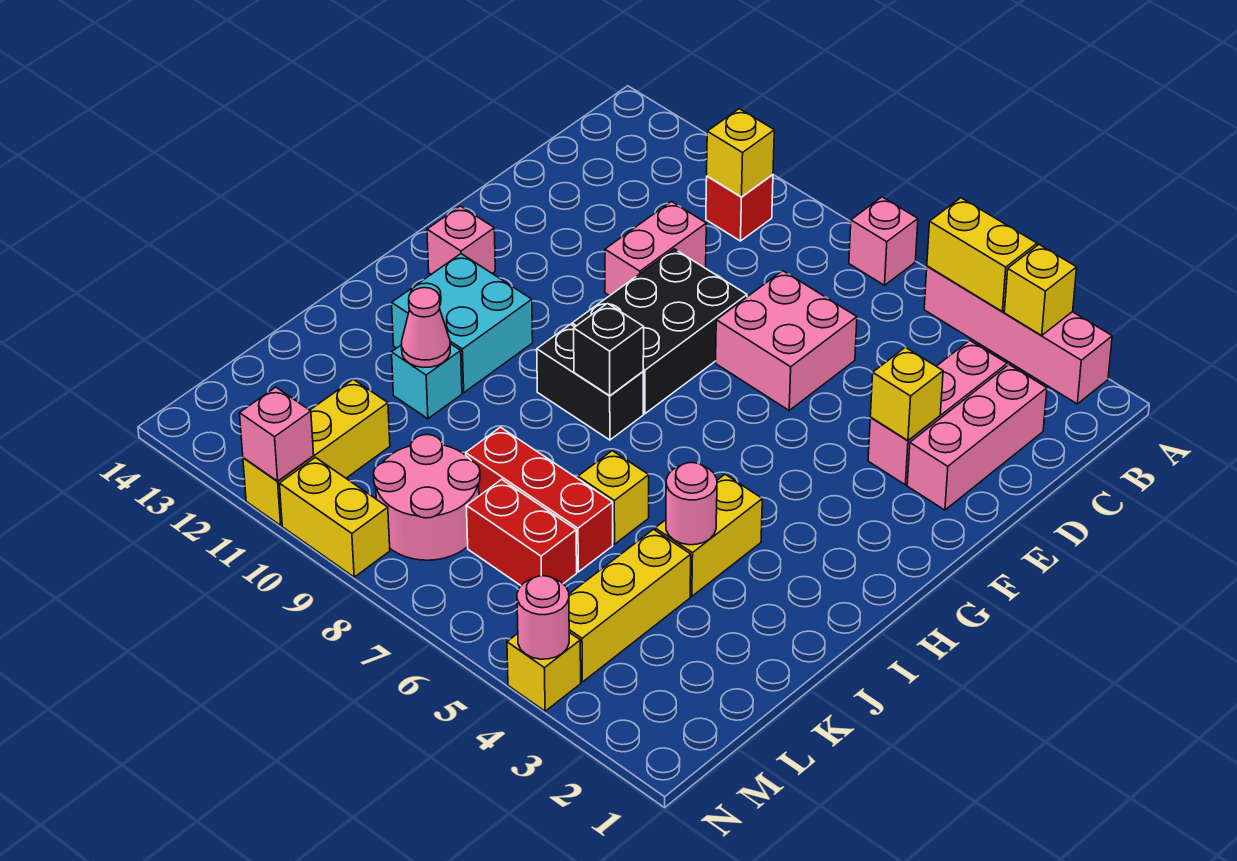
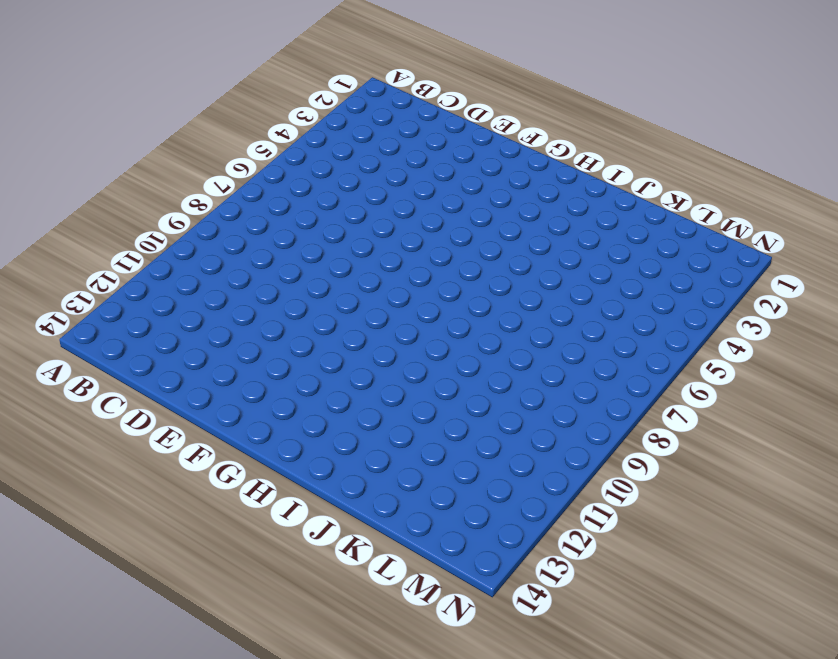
none -> pink 1x4 brick [924,266,1112,404]
none -> pink 1x1 brick [849,197,918,285]
none -> red 1x1 brick [706,175,773,241]
none -> pink 1x3 brick [907,365,1047,510]

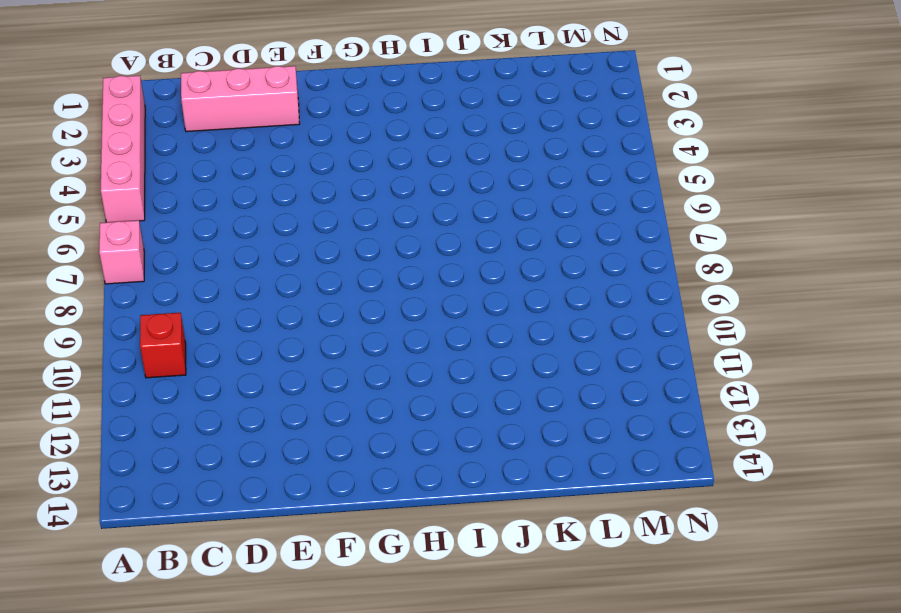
none -> pink 1x3 brick [868,340,1007,485]
none -> pink 2x2 brick [716,271,857,410]
none -> pink 1x2 brick [605,202,706,296]
none -> black 2x3 brick [572,249,747,414]

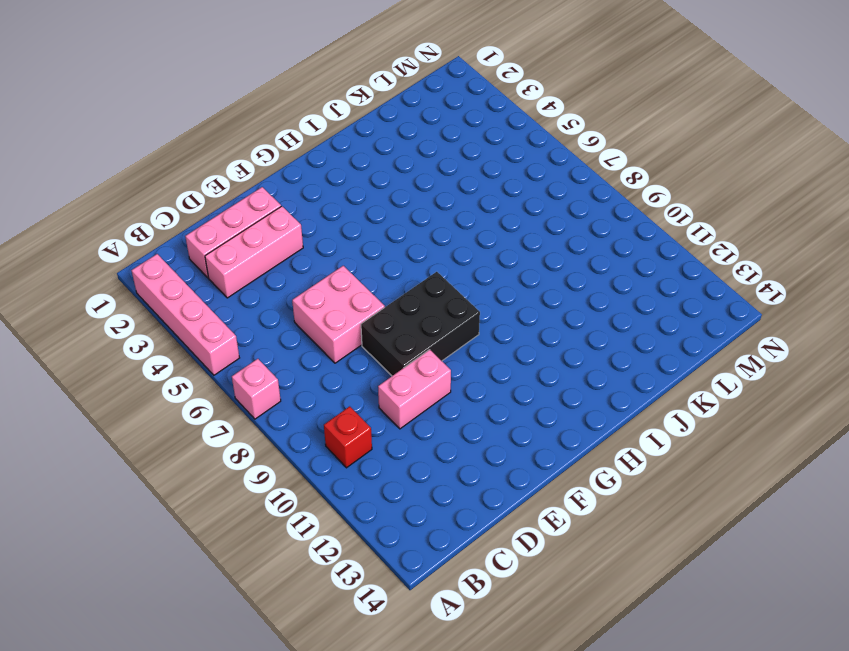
none -> pink 1x1 brick [427,206,495,274]
none -> black 1x2 brick [537,324,643,440]
none -> cyan 2x2 brick [392,254,533,393]
none -> yellow 1x2 brick [655,474,762,596]

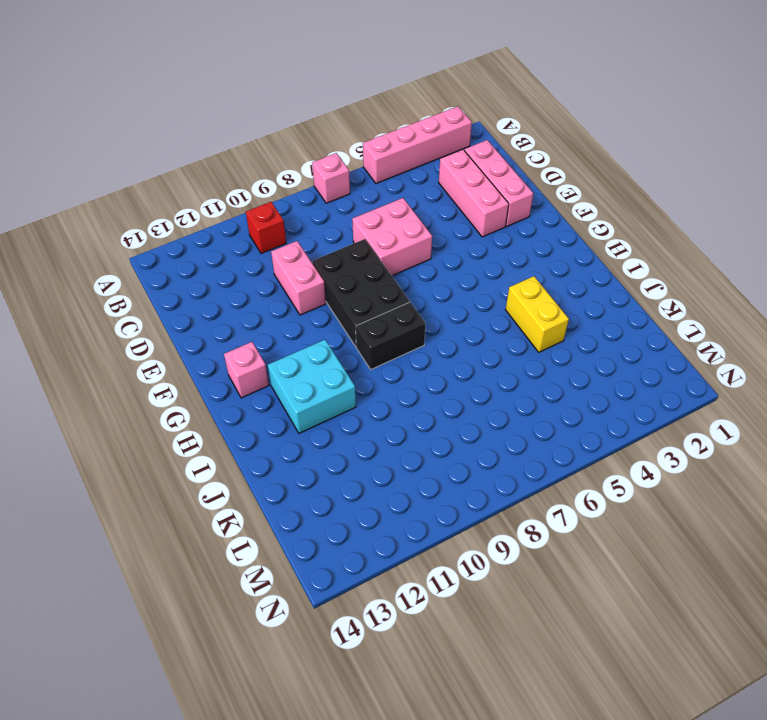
none -> yellow 1x1 brick [578,451,649,544]
none -> cyan 1x1 brick [392,344,462,419]
none -> yellow 1x3 brick [569,529,691,682]
none -> red 1x3 brick [466,427,613,572]

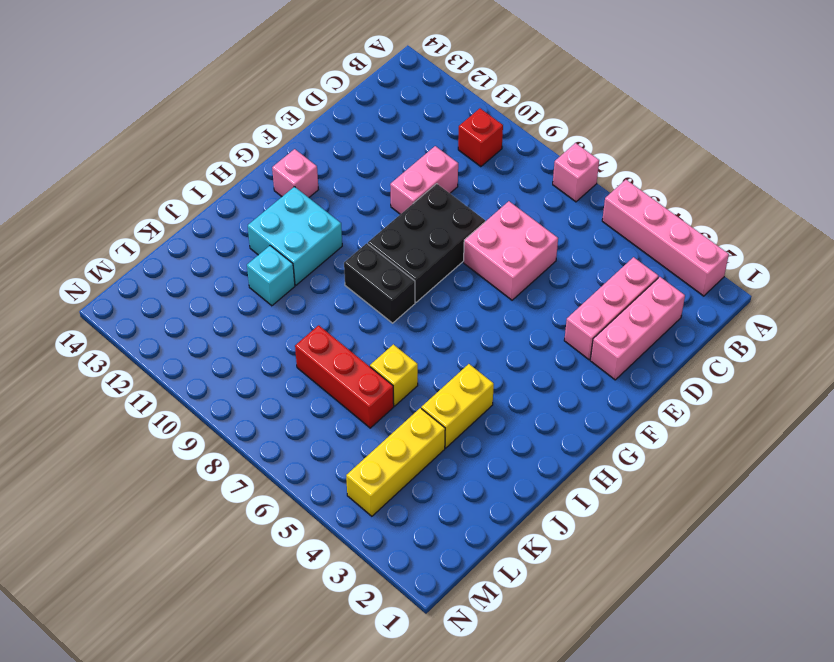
none -> red 1x2 brick [466,479,577,586]
none -> pink 2x2 round brick [374,435,480,560]
none -> yellow 1x3 brick [243,379,390,525]
none -> yellow 1x1 brick [507,632,581,711]

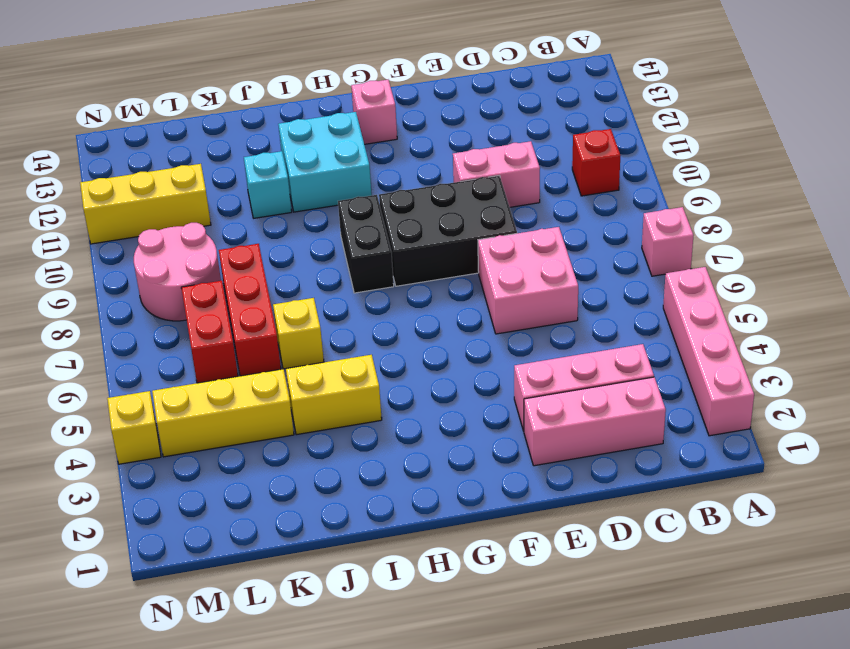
none -> yellow 1x2 brick [279,457,390,577]
none -> yellow 1x1 brick [1004,245,1077,335]
none -> yellow 1x2 brick [927,198,1037,311]
none -> yellow 1x1 brick [707,109,774,197]

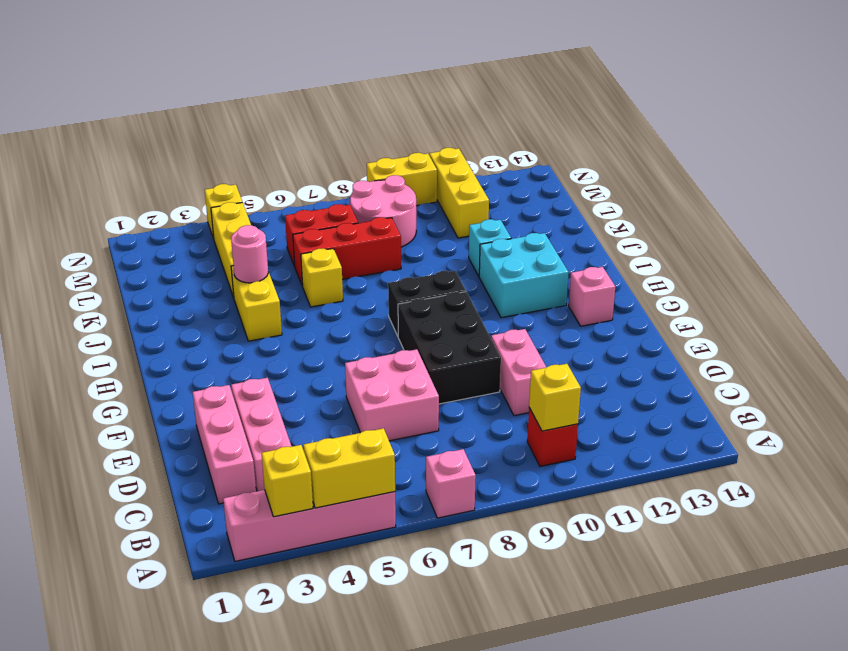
none -> yellow 1x1 brick [870,347,943,440]
none -> black 1x1 brick [574,303,644,396]
none -> pink 1x1 cone [402,288,450,368]
none -> pink 1x1 round brick [517,576,569,659]

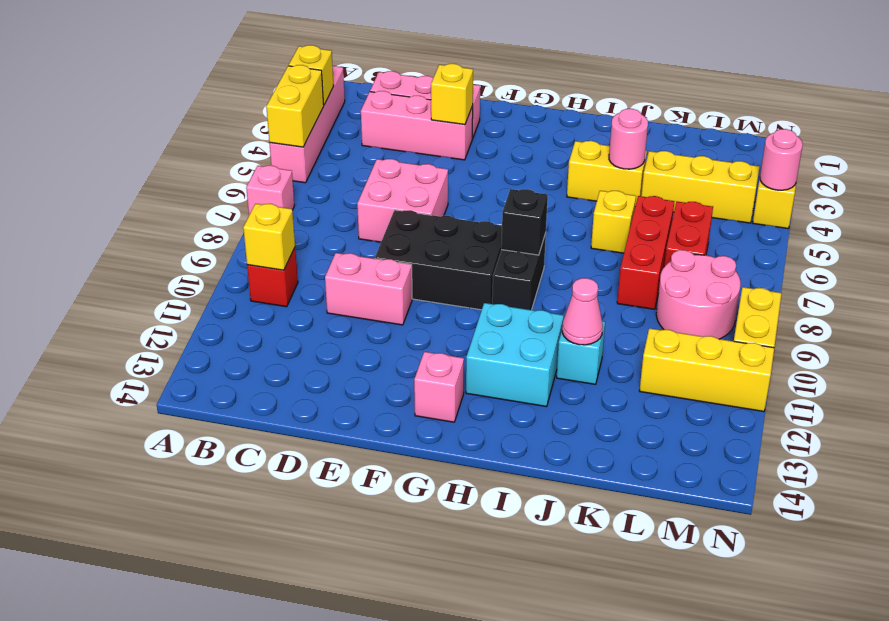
none -> pink 1x1 brick [240,387,314,481]

